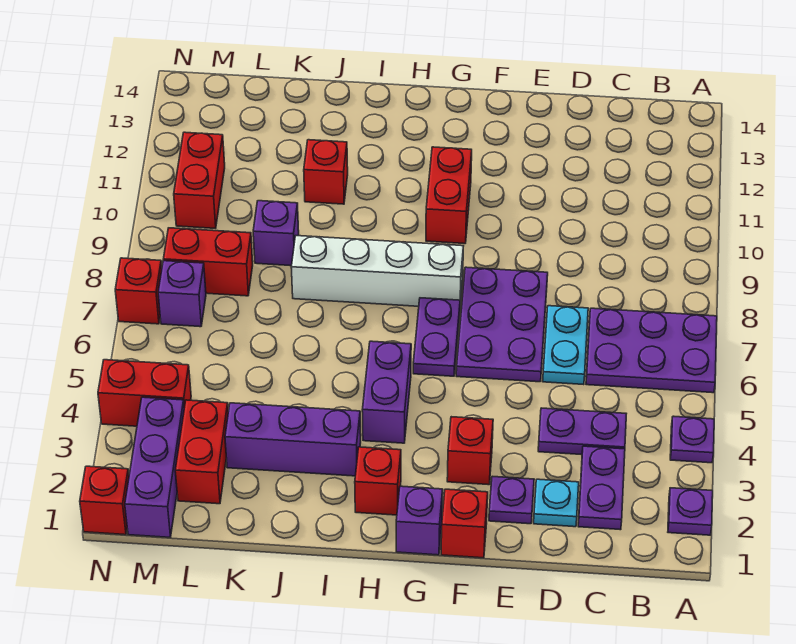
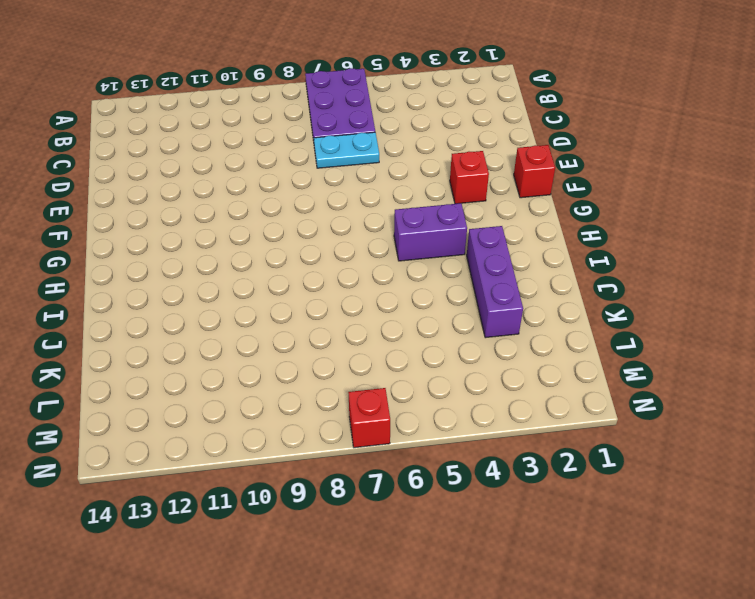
none -> purple 1x1 plate [668,488,713,535]
none -> purple 1x1 plate [670,416,714,463]
none -> purple 1x2 plate [578,446,625,530]

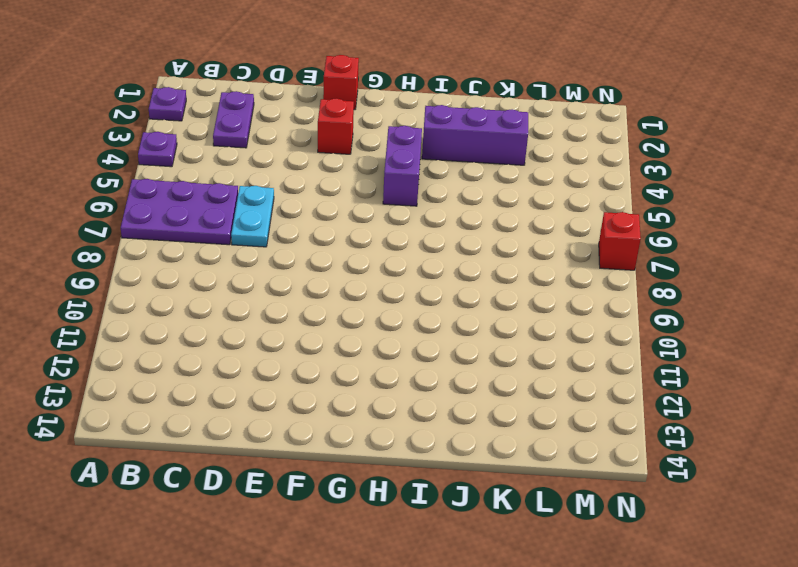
none -> purple 1x2 plate [538,408,626,455]
none -> cyan 1x1 plate [534,479,579,527]
none -> purple 1x1 plate [489,476,534,524]

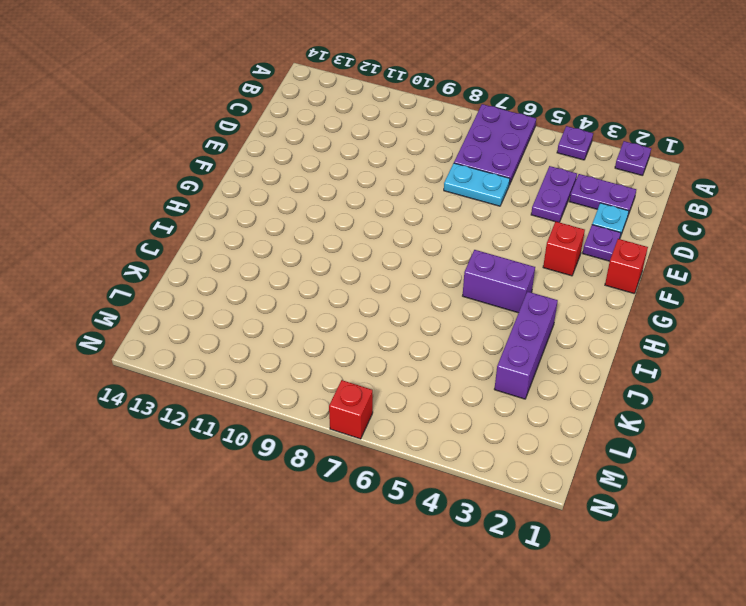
none -> purple 2x3 plate [456,267,548,382]
none -> purple 1x1 brick [396,486,443,555]
none -> purple 1x2 plate [413,298,460,376]

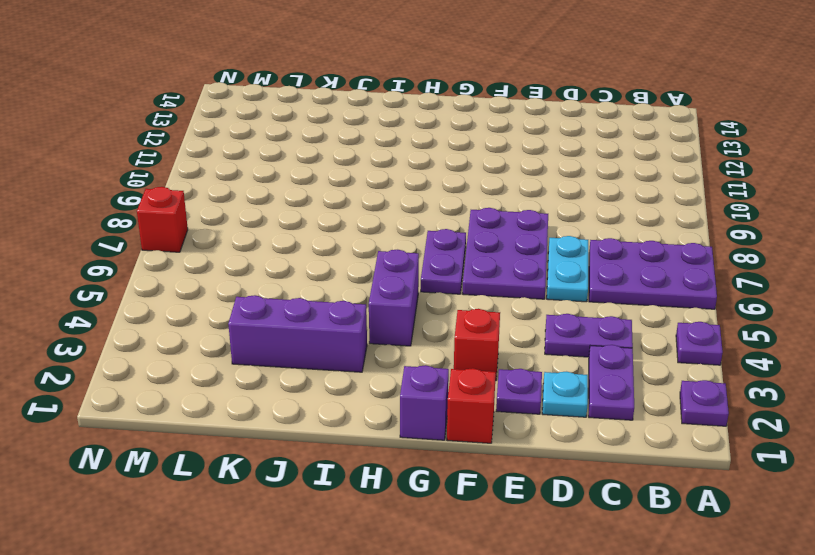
none -> white 1x4 brick [291,236,463,306]
none -> red 1x2 brick [426,147,472,244]
none -> red 1x1 brick [355,447,401,515]

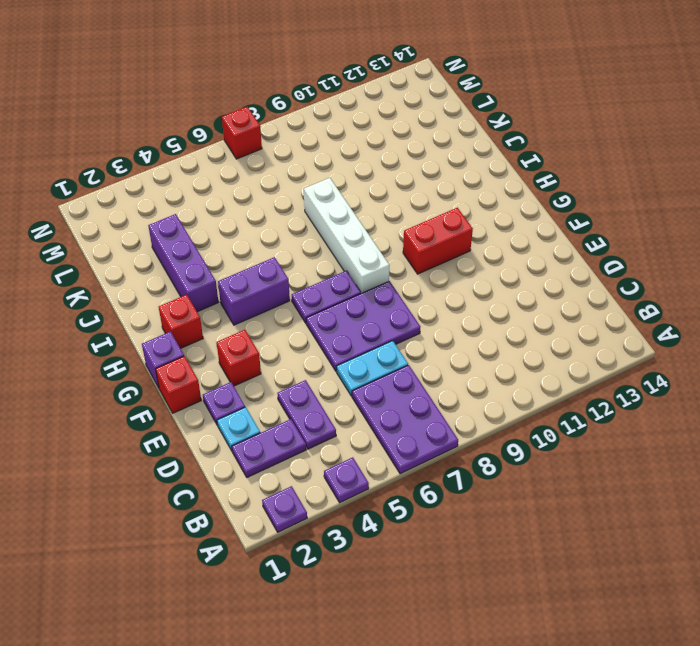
none -> red 1x1 brick [304,140,348,204]
none -> purple 1x1 brick [253,201,299,266]
none -> red 1x2 brick [175,400,228,504]

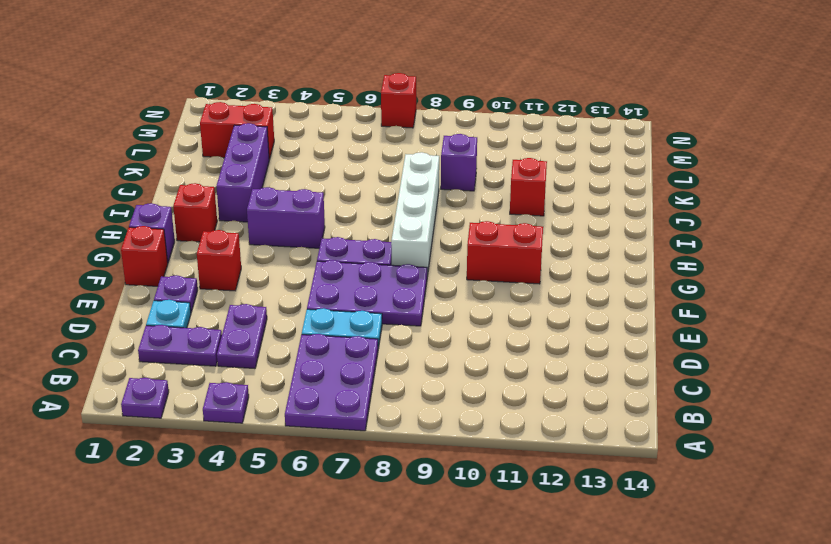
none -> red 1x2 brick [163,228,253,296]
none -> purple 1x3 brick [125,397,184,537]
none -> red 1x2 brick [98,360,191,426]

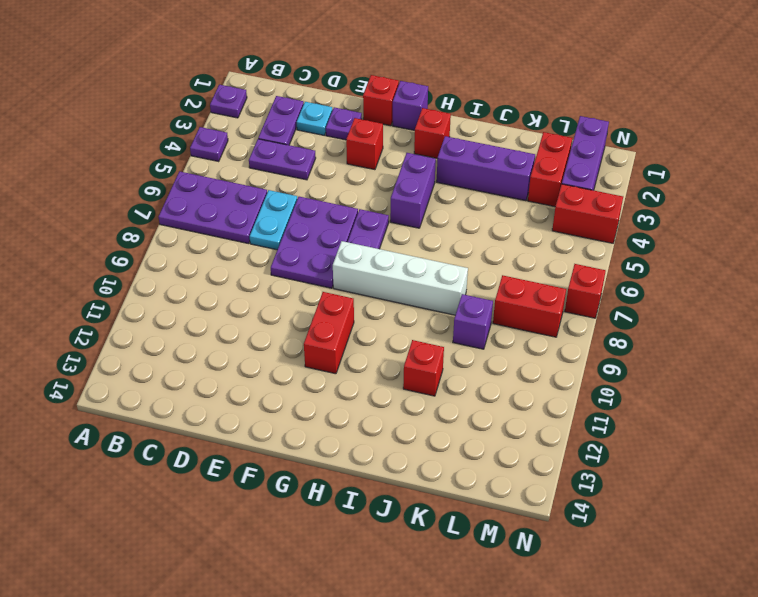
none -> purple 1x1 brick [158,261,206,327]
none -> red 1x2 brick [174,132,225,228]
none -> red 1x1 brick [80,466,129,535]

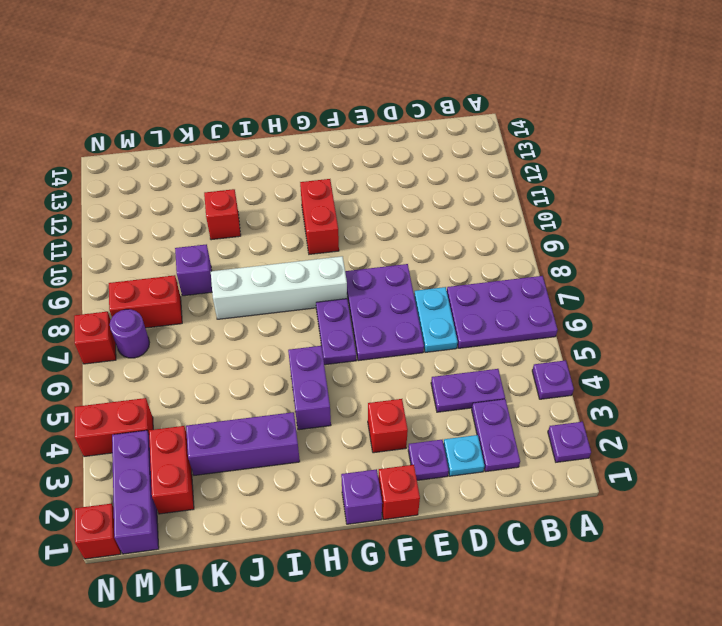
purple 1x1 round brick [110,309,149,358] -> purple 1x1 brick [158,261,206,327]
none -> red 1x1 brick [355,447,401,515]
none -> red 1x2 brick [174,132,225,228]

